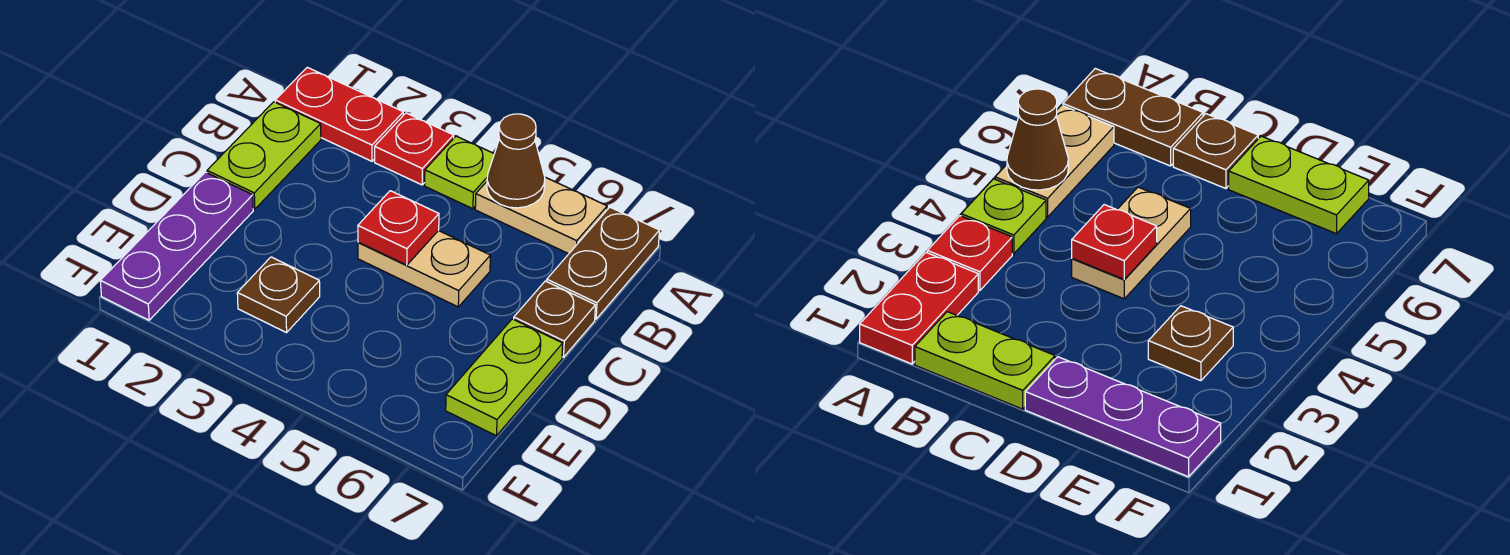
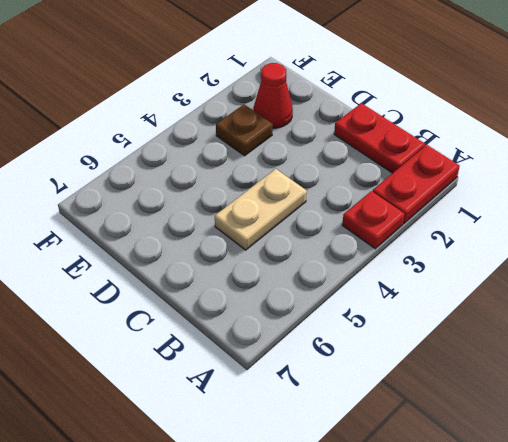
red 1x2 plate [334,103,425,173] -> lime 1x2 plate [207,102,321,209]
red 1x1 cone [254,63,293,128] -> none
none -> lime 1x1 plate [425,136,494,209]
none -> tan 1x2 plate [475,177,607,254]
none -> brown 1x2 plate [547,207,659,319]

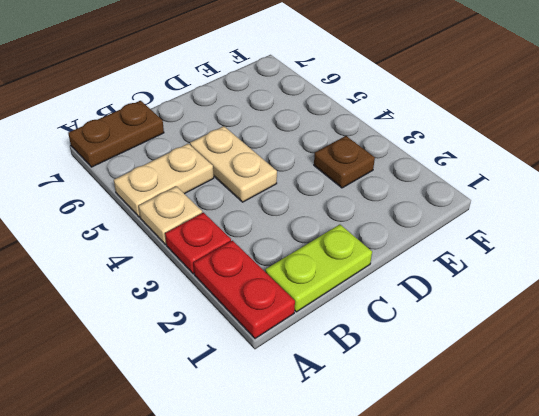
tan 1x1 plate [139,186,202,244] -> lime 1x1 plate [425,136,494,209]
tan 1x2 plate [114,144,214,217] -> tan 1x2 plate turned to [475,177,607,254]
none -> brown 1x1 plate [514,281,595,357]
none -> purple 1x3 plate [100,172,253,320]
none -> lime 1x2 plate [446,319,563,436]

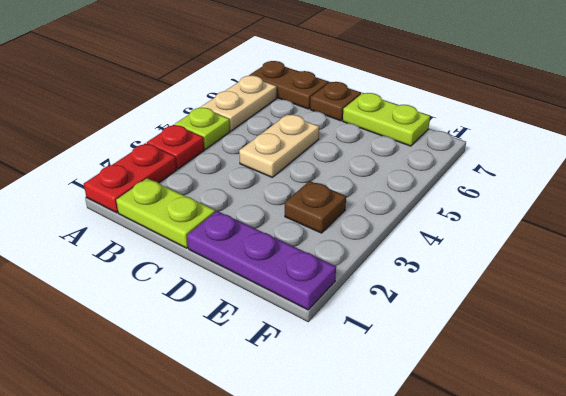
none -> brown 1x1 cone [487,114,545,208]
none -> red 1x1 plate [358,191,439,265]

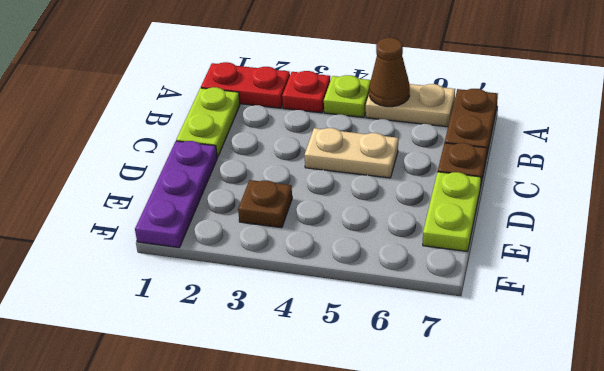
none -> red 1x1 plate [358,191,439,265]

